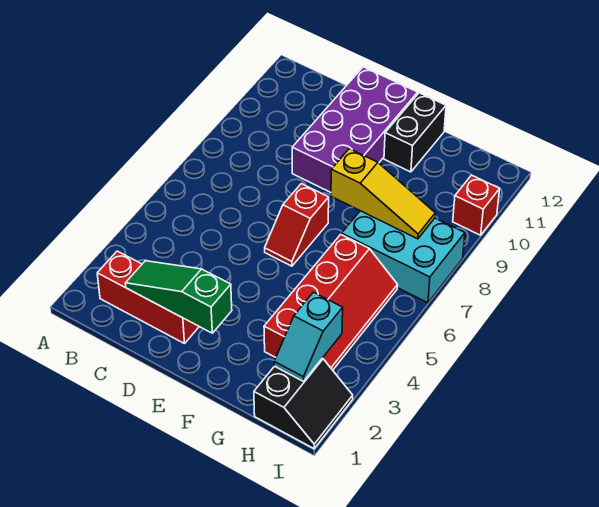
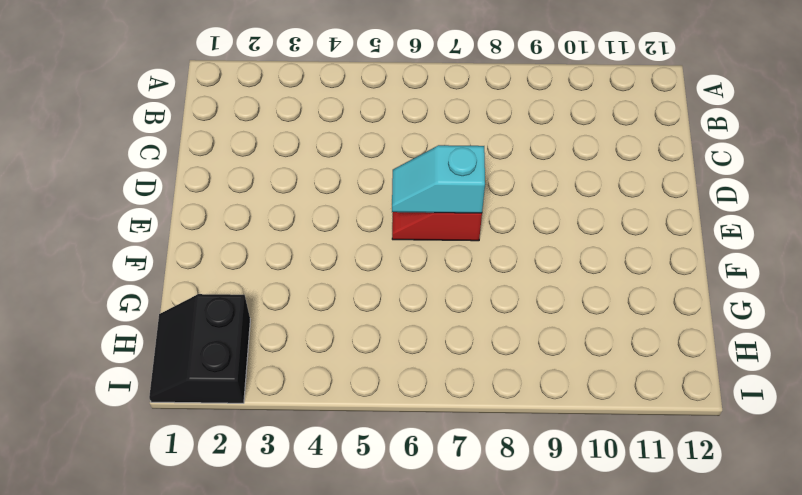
cyan 1x2 slope [392,145,485,213] -> cyan 1x2 slope moved to [274,292,343,381]
black 2x2 slope [149,294,250,403] -> black 2x2 slope turned to [254,358,353,449]
none -> red 1x3 brick [97,251,199,344]
none -> purple 2x4 brick [292,67,418,192]

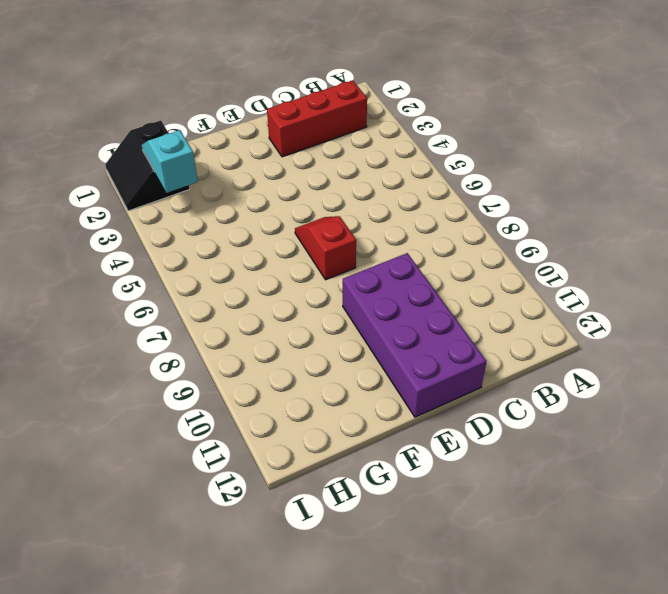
none -> black 1x2 brick [384,93,446,172]
none -> red 2x4 slope [264,235,398,370]

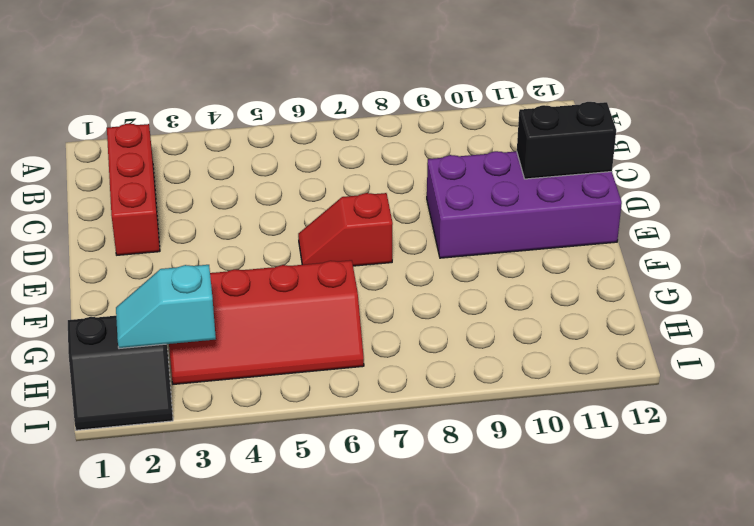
black 1x2 brick [517,102,616,179] -> black 1x2 brick moved to [384,93,446,172]
none -> cyan 2x3 brick [342,211,465,303]
none -> red 1x1 brick [453,175,500,235]

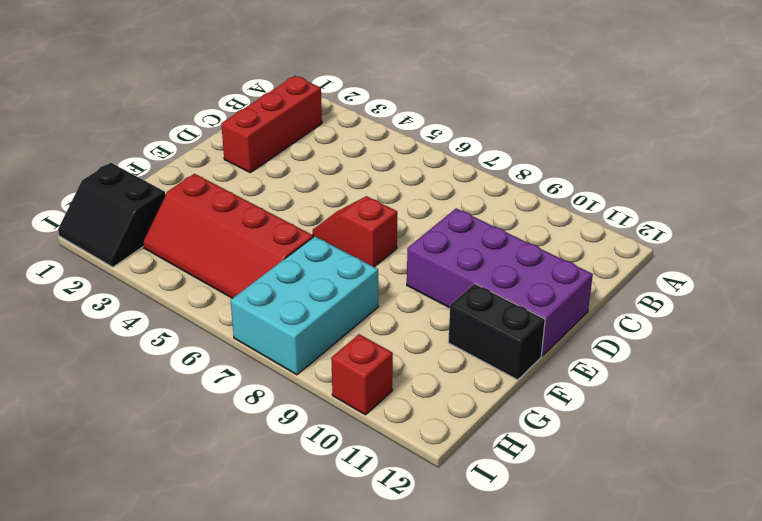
none -> green 1x3 slope [125,261,232,333]
none -> yellow 1x3 slope [331,149,435,239]

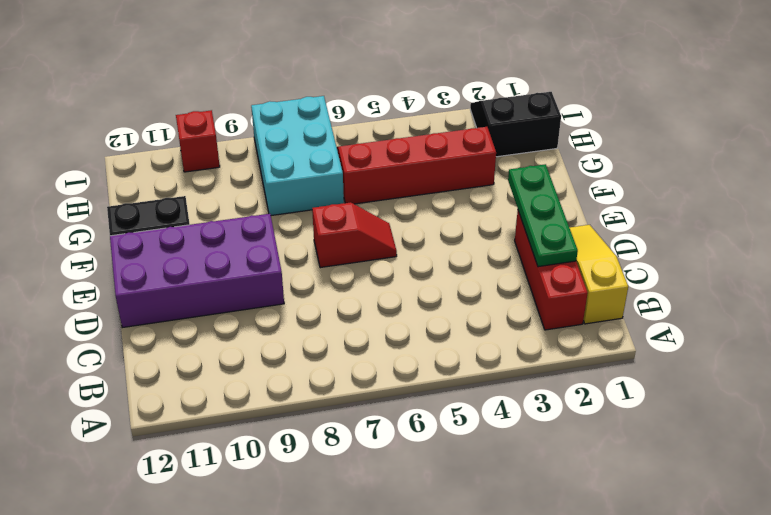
yellow 1x3 slope [569,225,628,324] -> yellow 1x3 slope moved to [331,149,435,239]
green 1x3 plate [508,164,578,267] -> green 1x3 slope [125,261,232,333]
none -> cyan 1x2 slope [274,292,343,381]

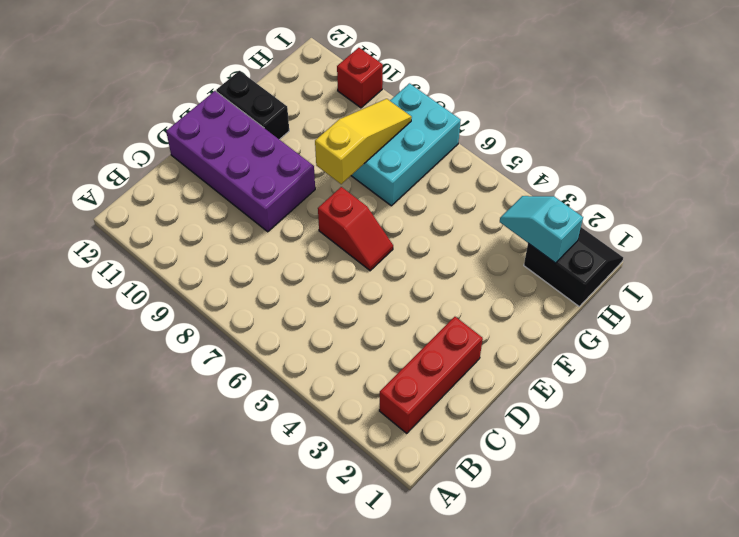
cyan 1x2 slope [500,196,583,263] -> cyan 1x2 slope turned to [274,292,343,381]
none -> red 2x4 slope [264,235,398,370]
none -> green 1x3 slope [125,261,232,333]

